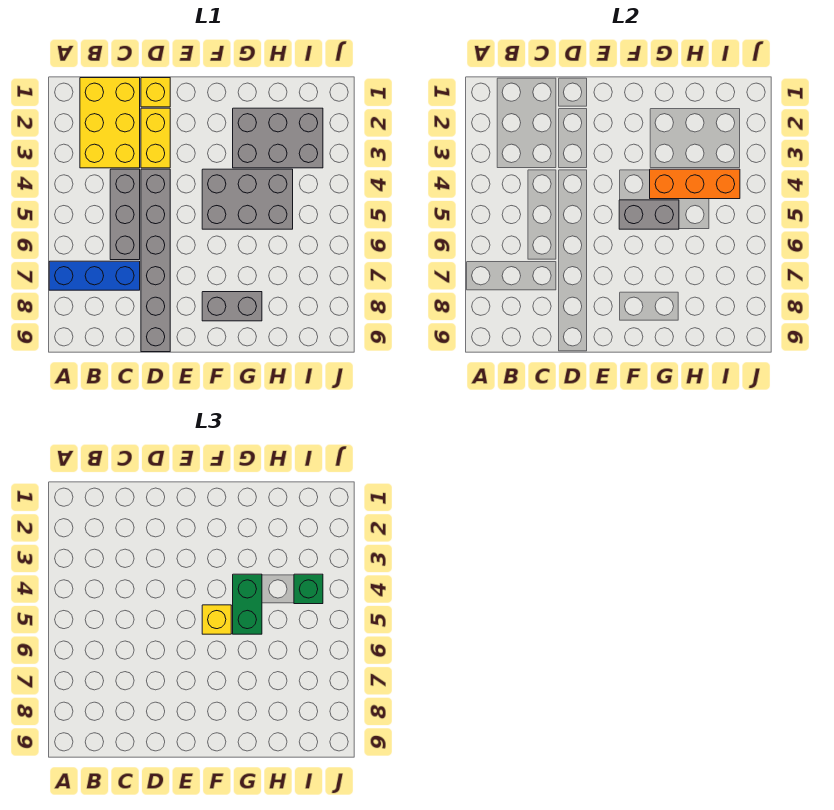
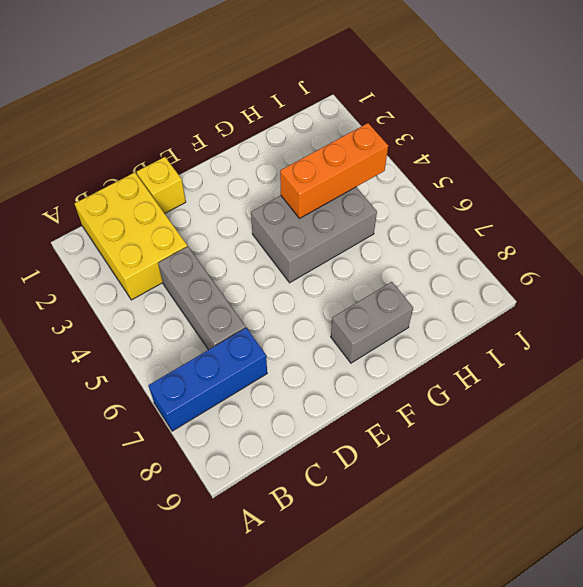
none -> yellow 1x2 brick [141,108,170,168]
none -> grey 1x6 brick [141,169,170,352]
none -> grey 2x3 brick [233,108,323,168]

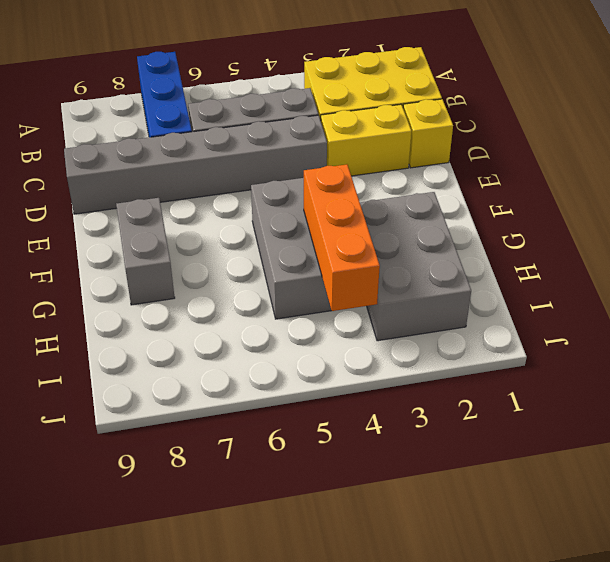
none -> grey 1x2 brick [619,200,679,229]
none -> yellow 1x1 brick [202,605,231,634]
none -> green 1x2 brick [233,574,262,634]

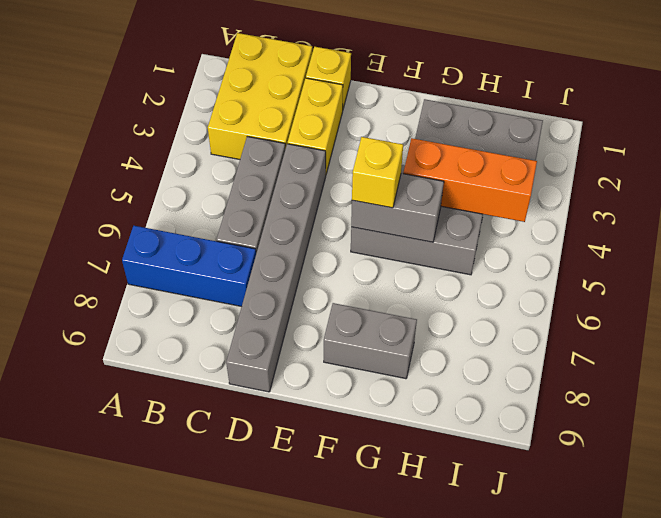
none -> green 1x2 brick [233,574,262,634]
none -> green 1x1 brick [294,574,323,604]

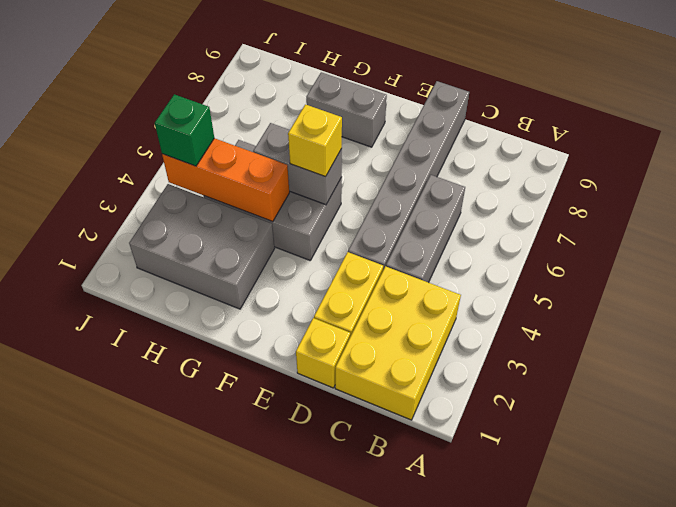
none -> blue 1x3 brick [49,261,140,290]
none -> green 1x2 brick [233,574,262,634]

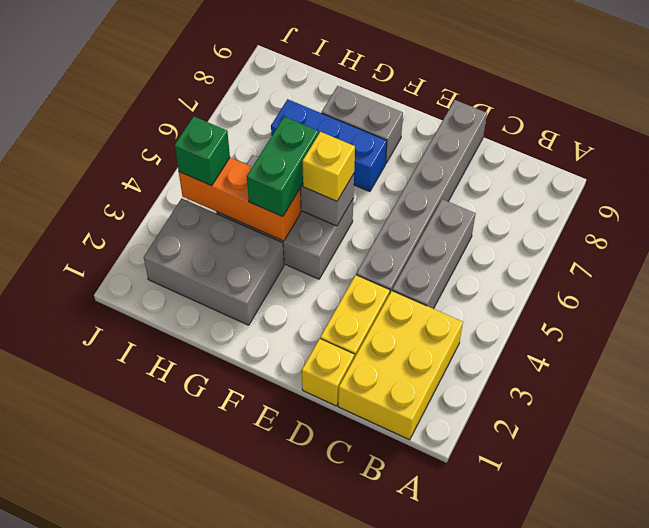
blue 1x3 brick [271,99,387,192] -> blue 1x3 brick moved to [49,261,140,290]

